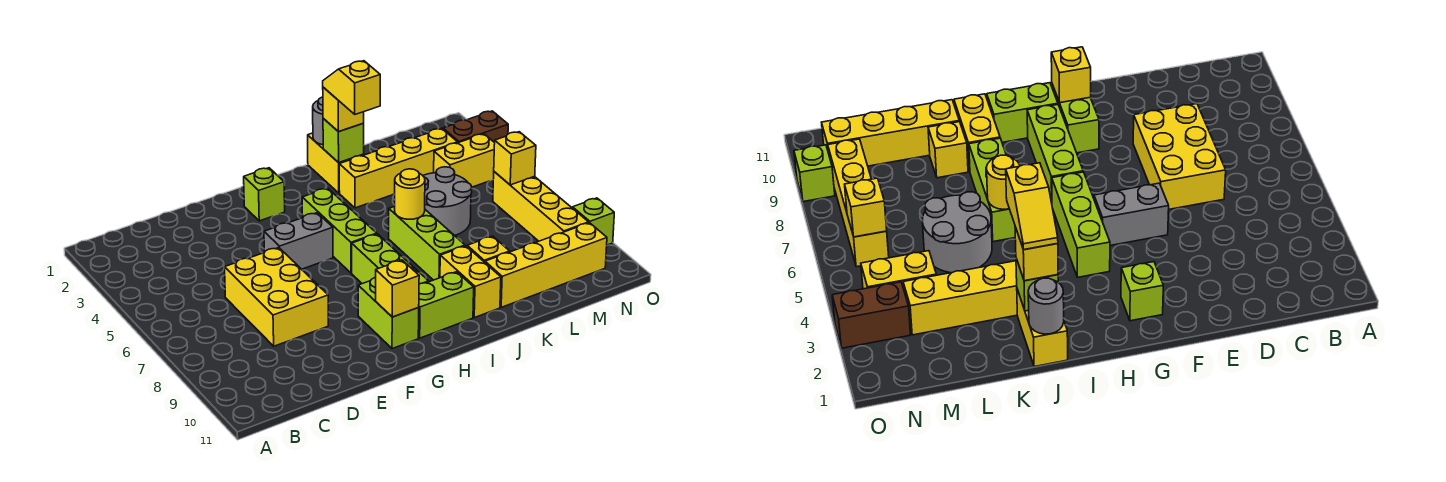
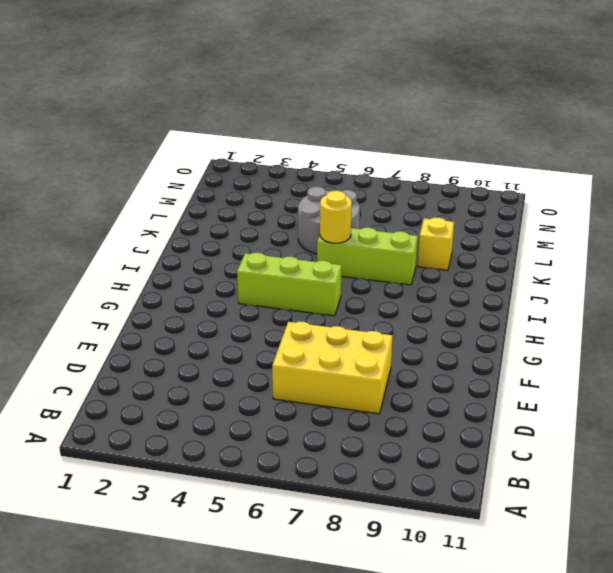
none -> grey 1x2 brick [264,213,333,269]
none -> lime 1x1 brick [244,168,285,221]
none -> lime 1x2 brick [358,277,419,349]

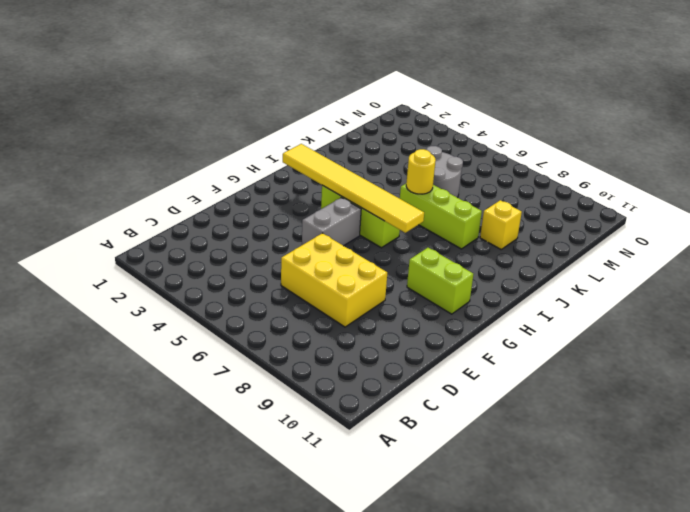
yellow 1x6 tile [283,144,424,233] -> none
none -> lime 1x1 brick [244,168,285,221]
none -> lime 1x3 brick [352,234,429,284]
none -> lime 1x2 brick [418,272,474,338]

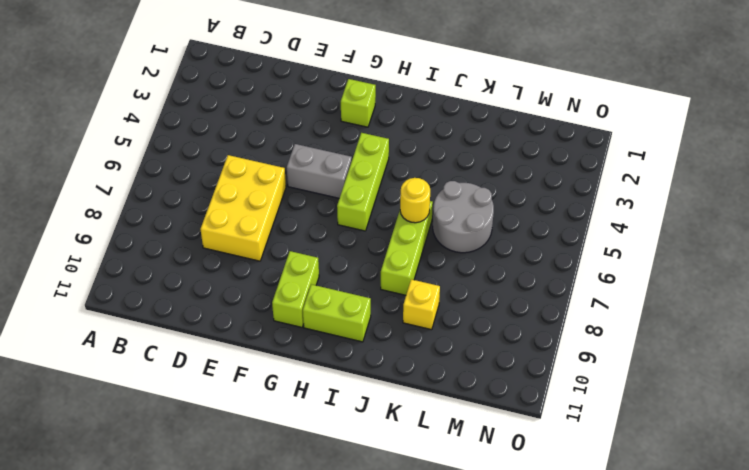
none -> lime 1x3 brick [352,234,429,284]
none -> yellow 1x2 brick [308,133,363,193]
none -> yellow 1x4 brick [339,128,458,208]

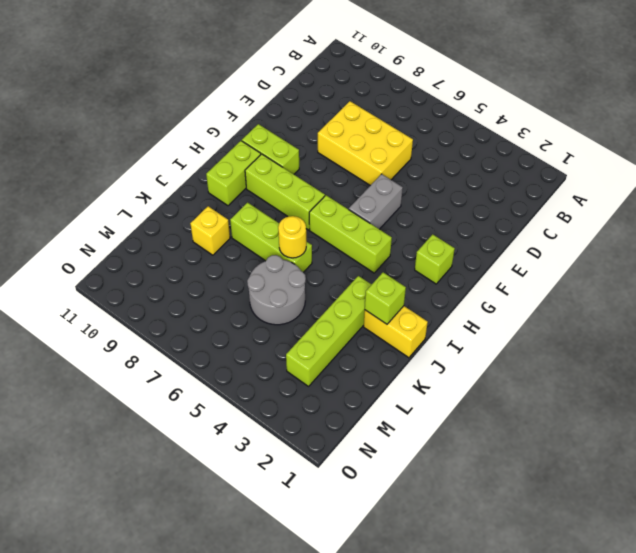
lime 1x4 brick [286,276,372,386] -> yellow 1x4 brick [339,128,458,208]
none -> yellow 1x2 brick [440,246,501,318]
none -> yellow 1x4 brick [485,223,607,307]
none -> yellow 1x2 brick [434,134,495,187]

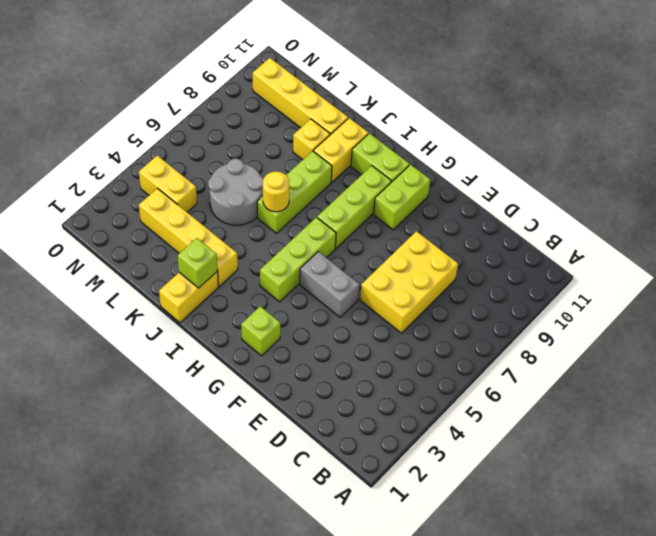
none -> brown 1x2 brick [443,111,508,143]
none -> yellow 1x4 brick [493,172,589,241]
none -> lime 1x1 brick [573,198,614,245]

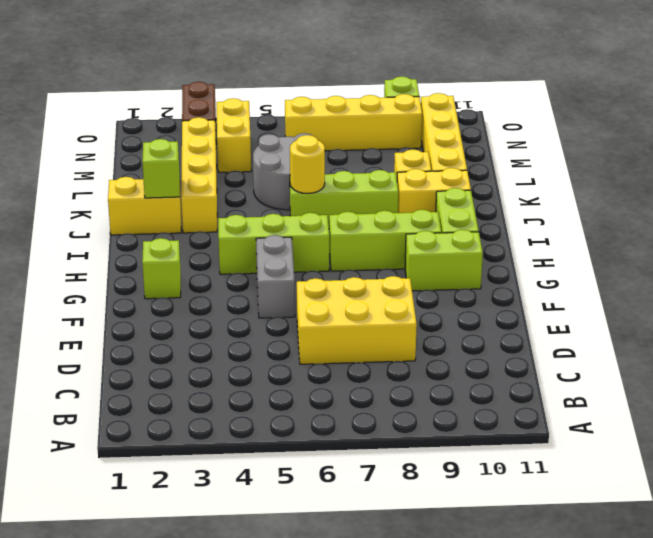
none -> yellow 1x1 brick [376,260,419,317]
none -> grey 1x1 round brick [313,97,323,145]
none -> yellow 1x1 brick [494,132,536,185]

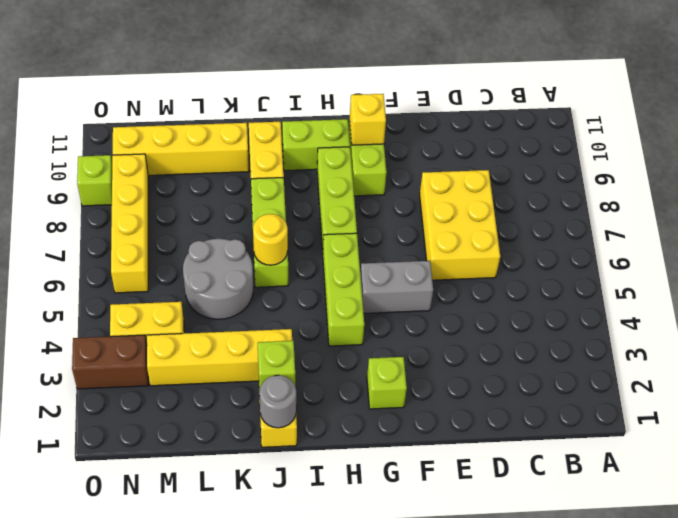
none -> yellow 1x1 brick [467,236,510,262]
none -> yellow 1x1 brick [494,132,536,185]
none -> yellow 1x1 brick [323,87,364,132]

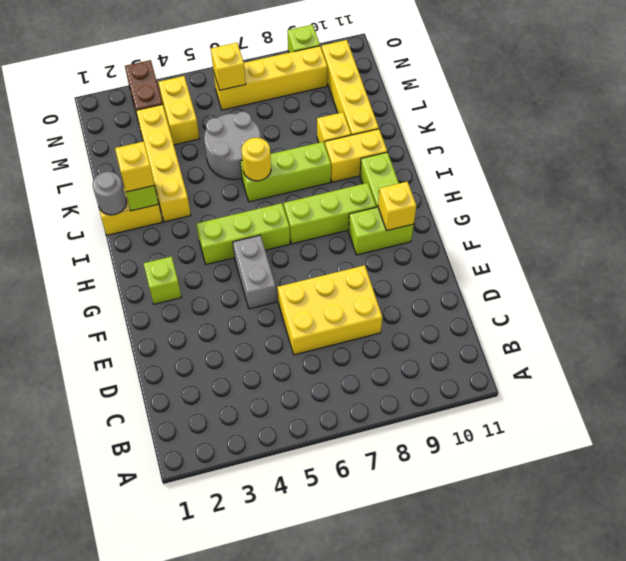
none -> yellow 1x2 slope [323,61,380,114]

